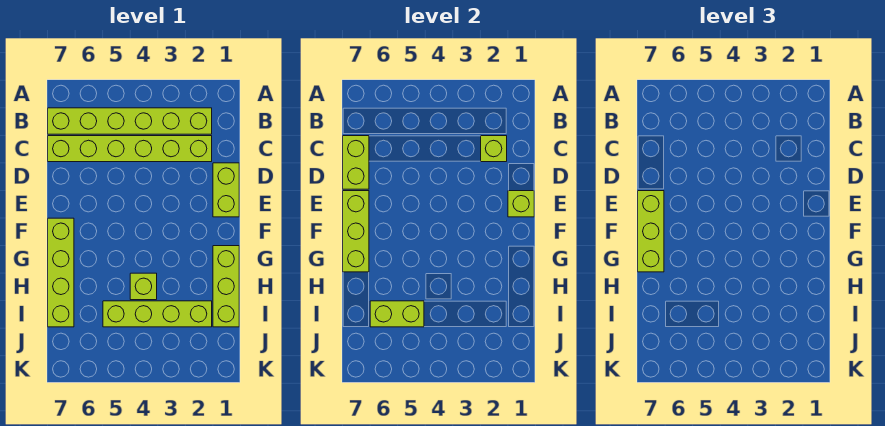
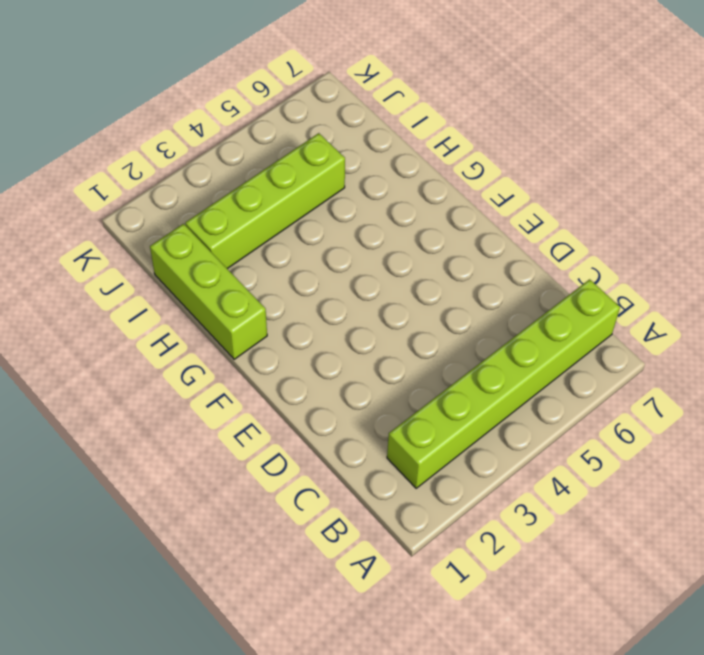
none -> lime 1x6 brick [48,136,212,162]
none -> lime 1x2 brick [213,163,239,217]
none -> lime 1x4 brick [48,218,74,327]

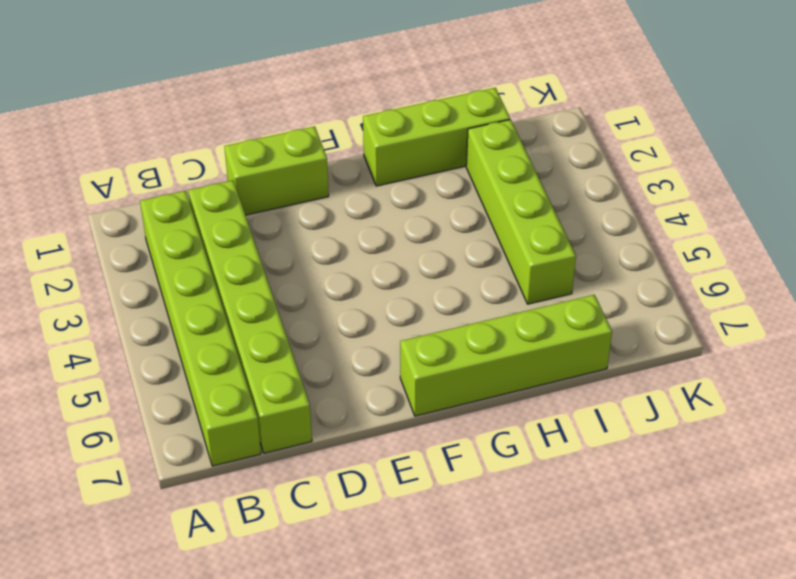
none -> lime 1x1 brick [130,273,157,300]
none -> lime 1x1 brick [481,136,507,162]
none -> lime 1x2 brick [343,136,369,189]

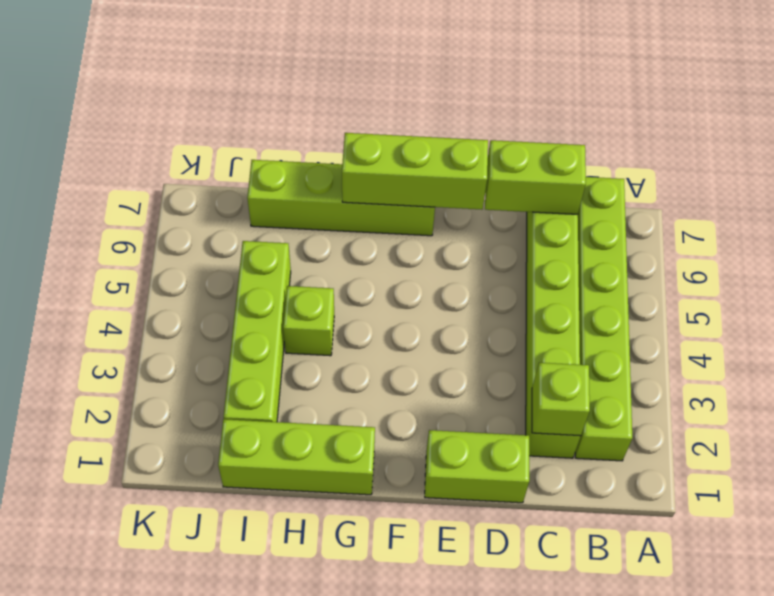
none -> lime 1x1 brick [508,191,534,217]
none -> lime 1x2 brick [370,301,424,327]
none -> lime 1x3 brick [638,191,664,272]

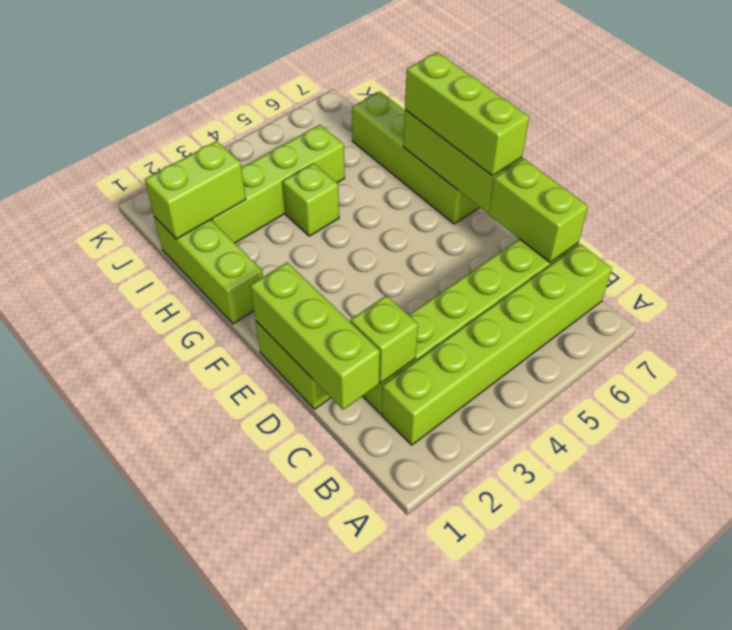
lime 1x3 brick [250,262,380,410] -> lime 1x1 brick [508,191,534,217]
lime 1x2 brick [145,141,246,239] -> lime 1x2 brick moved to [370,301,424,327]

